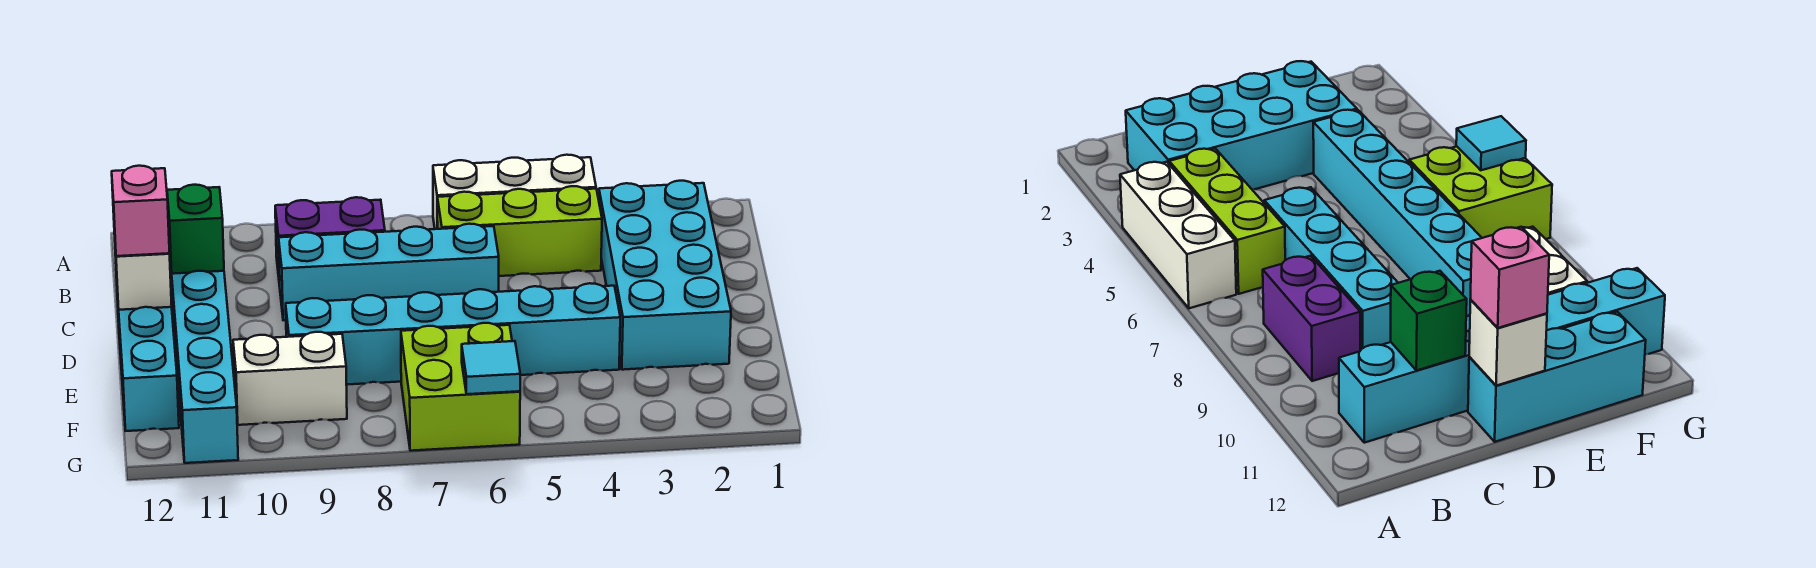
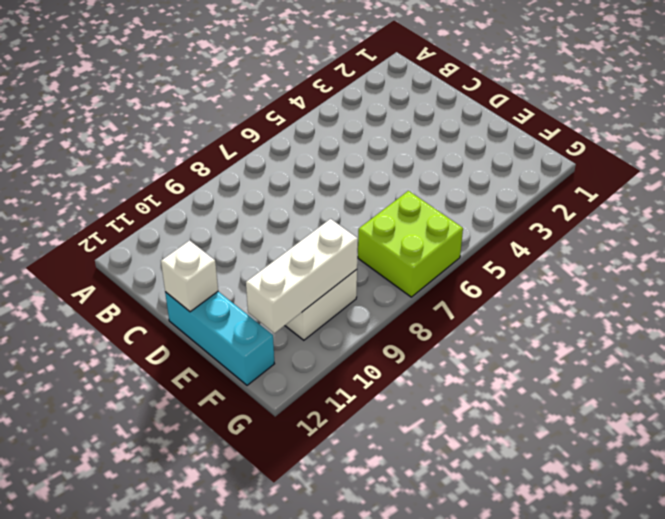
white 1x3 brick [246,219,358,333] -> white 1x3 brick moved to [433,155,596,229]
none -> cyan 2x4 brick [599,181,731,370]
none -> lime 1x3 brick [437,186,602,276]
none -> purple 1x2 brick [275,197,385,286]

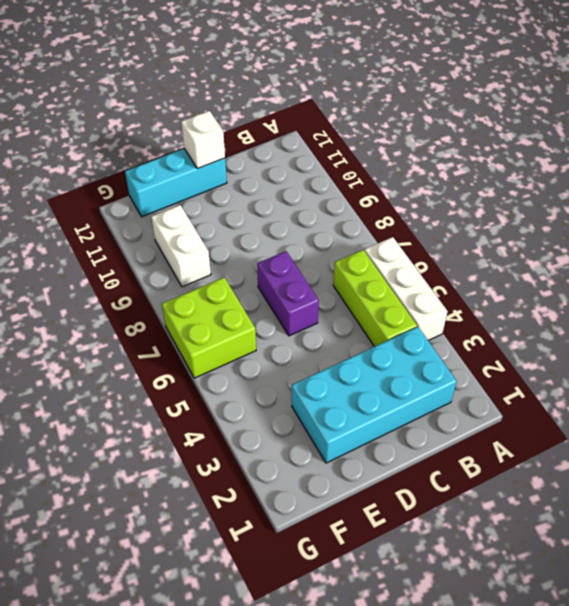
purple 1x2 brick [257,251,319,336] -> purple 1x2 brick moved to [275,197,385,286]
none -> cyan 1x6 brick [168,226,238,463]
none -> cyan 1x4 brick [279,224,499,320]
none -> cyan 1x6 brick [286,283,620,385]

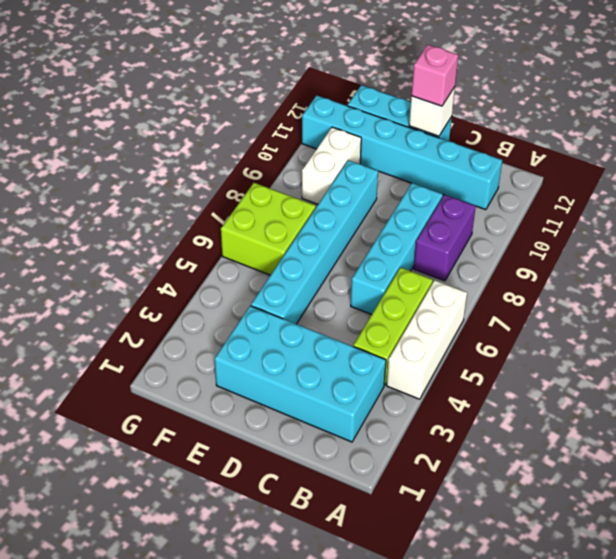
none -> green 1x1 brick [167,185,224,274]
none -> cyan 1x1 tile [462,341,520,394]

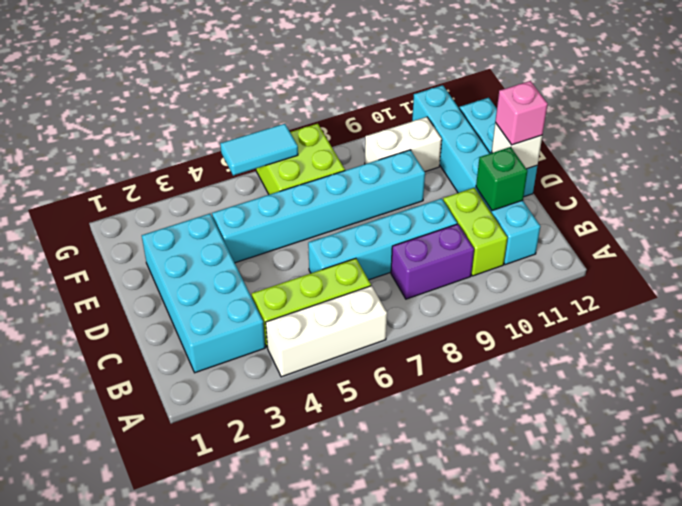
lime 1x2 brick [443,188,507,276] -> none
cyan 1x2 tile [220,124,298,176] -> cyan 1x1 tile [462,341,520,394]

